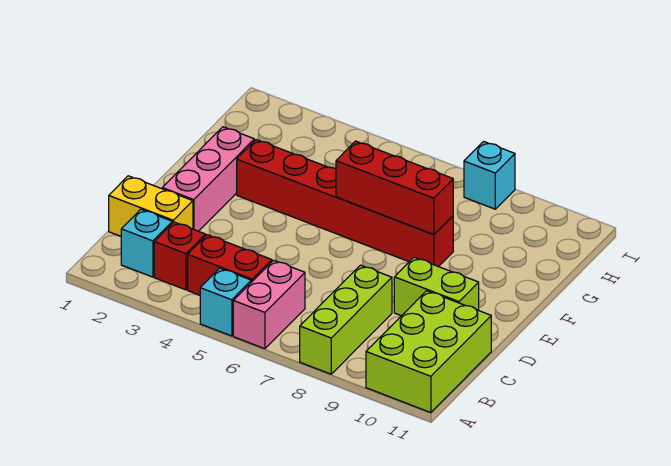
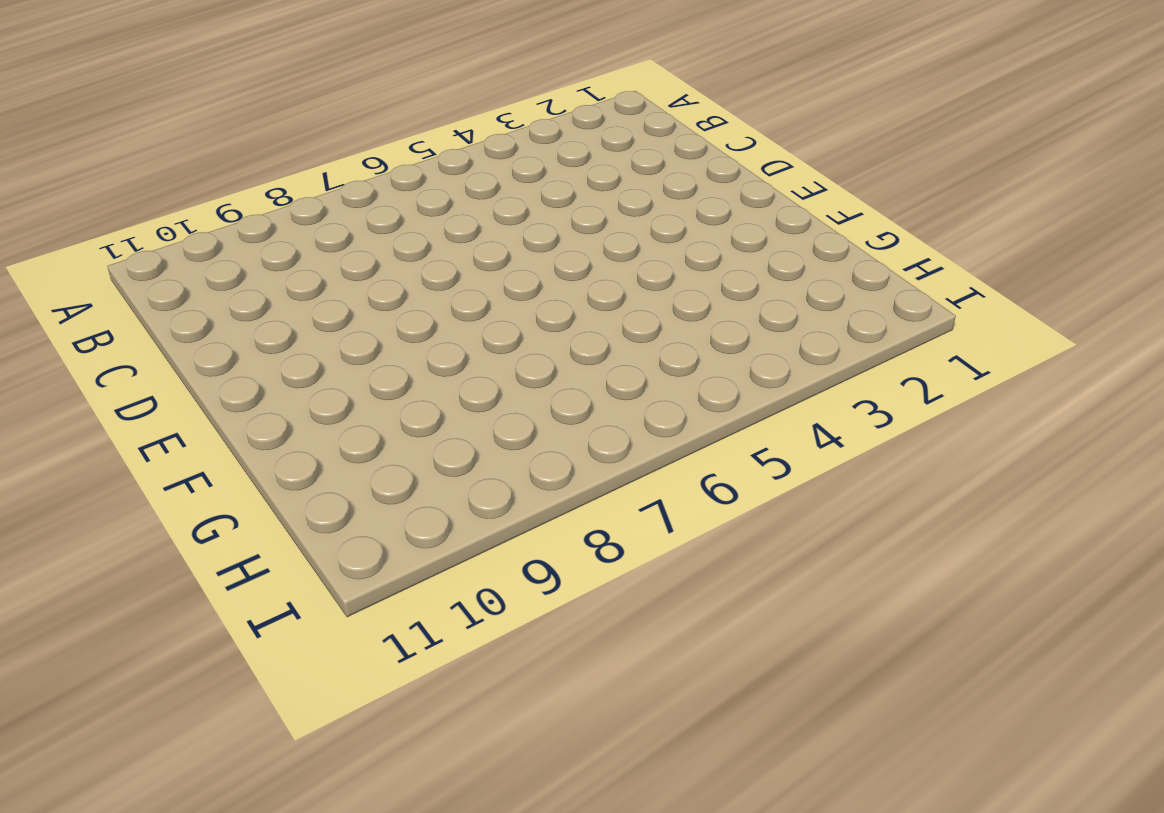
none -> cyan 1x1 brick [200,268,251,336]
none -> pink 1x2 brick [233,260,305,349]
none -> lime 1x3 brick [300,265,392,374]

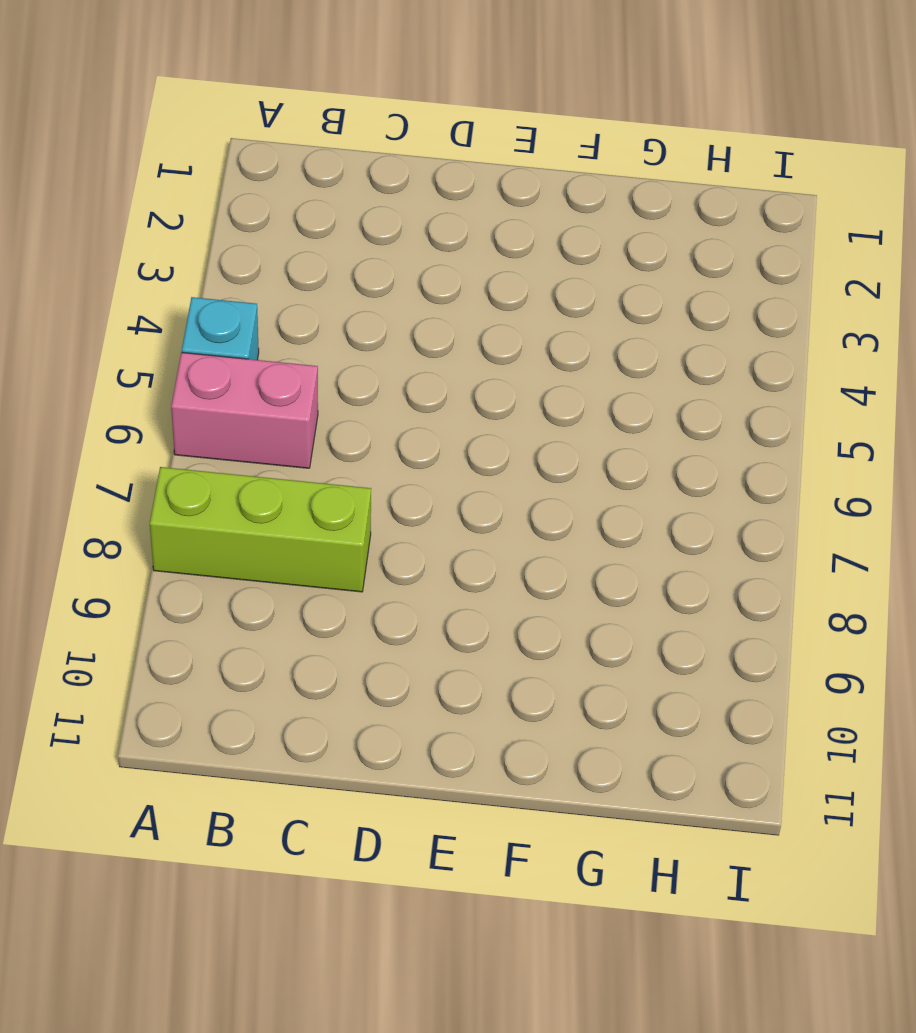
none -> lime 2x3 brick [366,291,491,413]
none -> cyan 1x1 brick [121,209,172,277]
none -> red 1x1 brick [154,222,206,290]

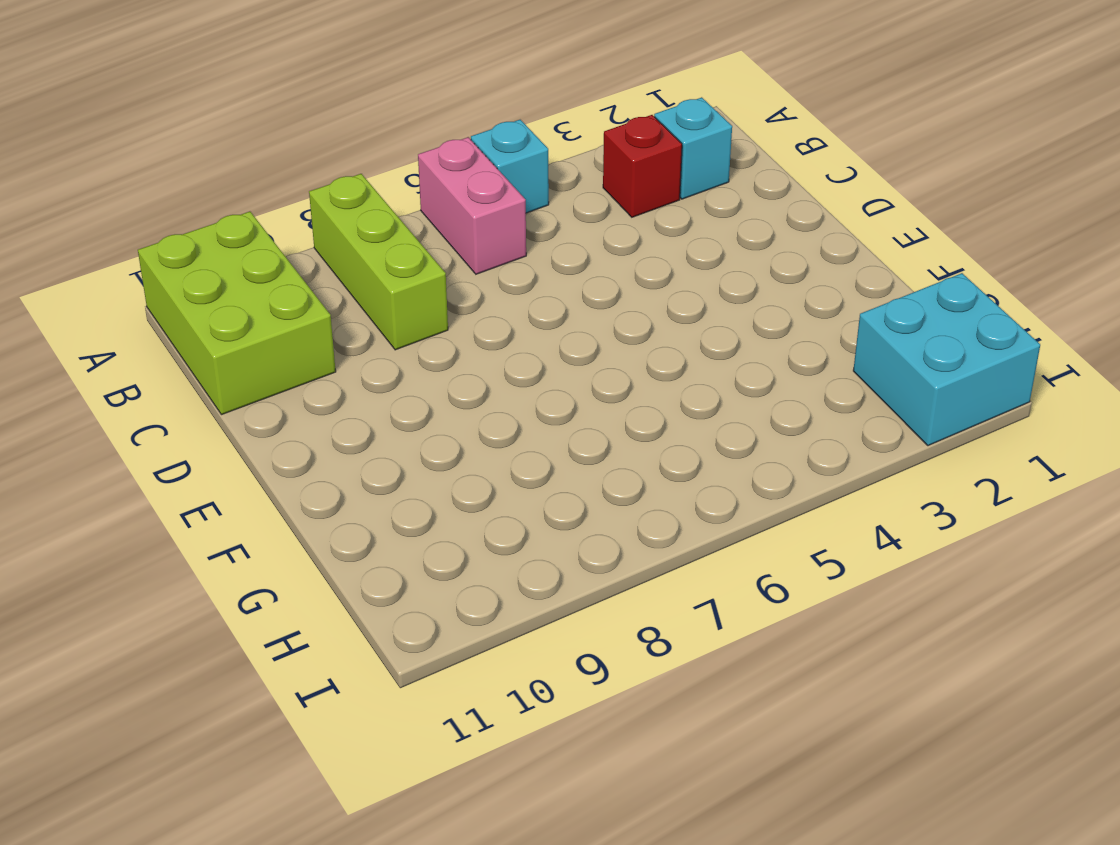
cyan 2x2 brick [853,273,1040,446] -> none
none -> red 1x2 brick [188,235,272,295]
none -> yellow 1x2 brick [109,176,193,236]
none -> pink 1x3 brick [162,127,254,231]

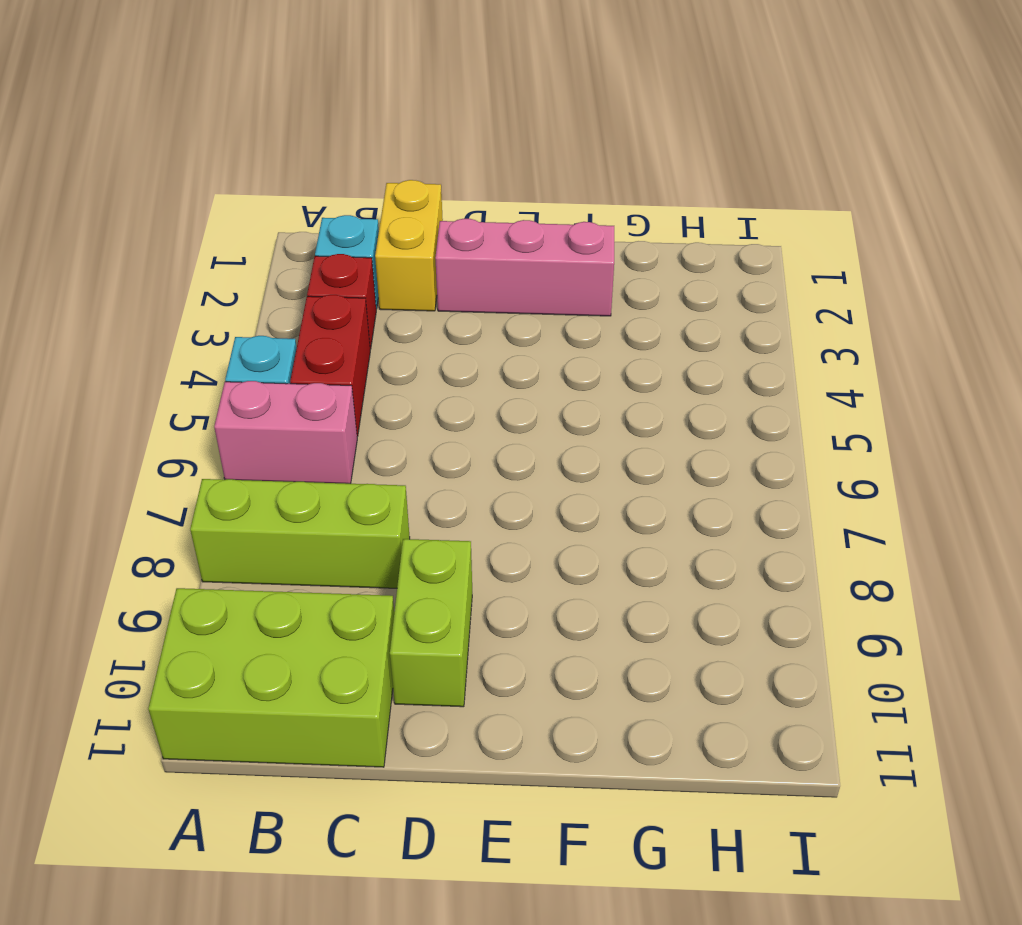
none -> red 1x6 brick [237,140,453,267]
none -> cyan 1x1 brick [464,142,515,209]
none -> red 1x3 brick [336,141,453,234]

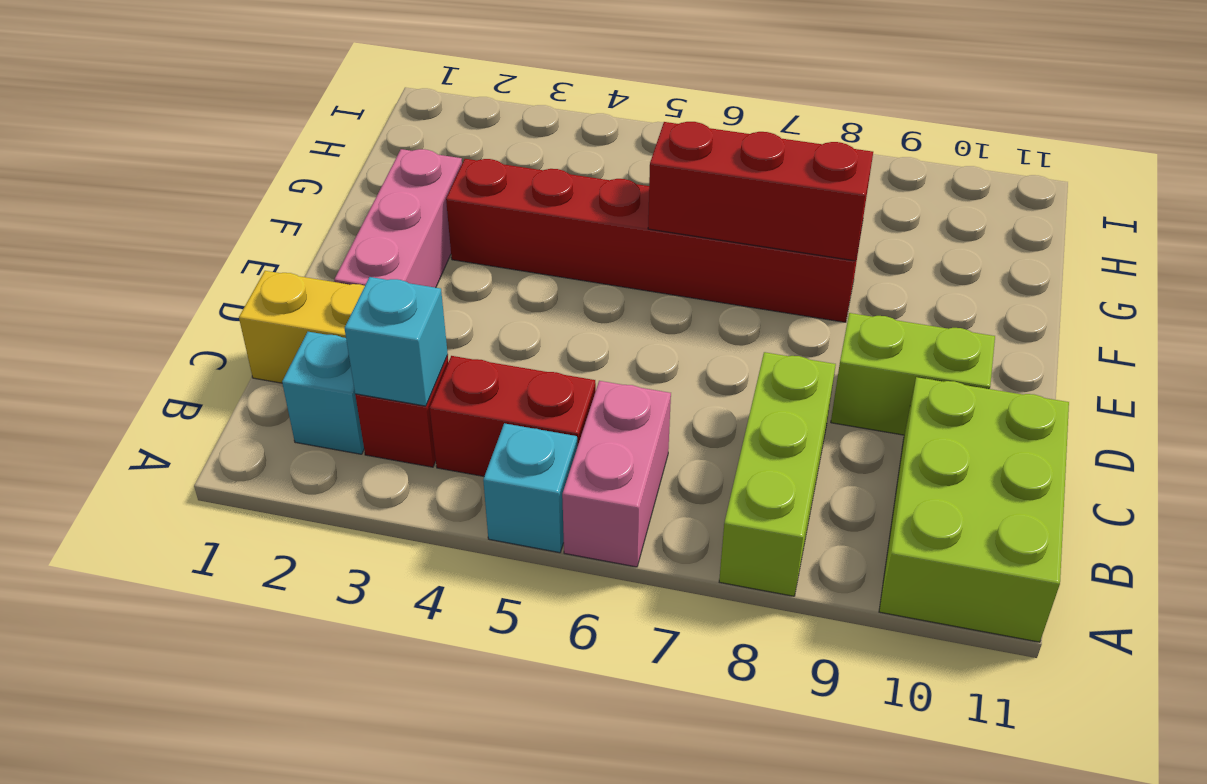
cyan 1x1 brick [345,277,448,406] -> cyan 1x1 brick moved to [464,142,515,209]

